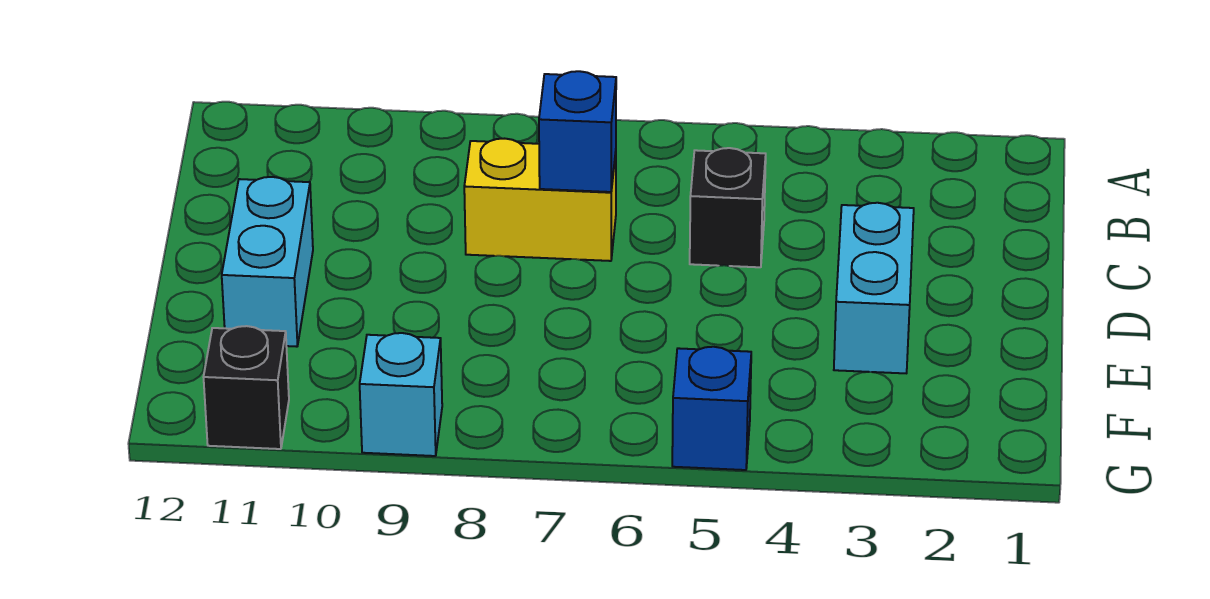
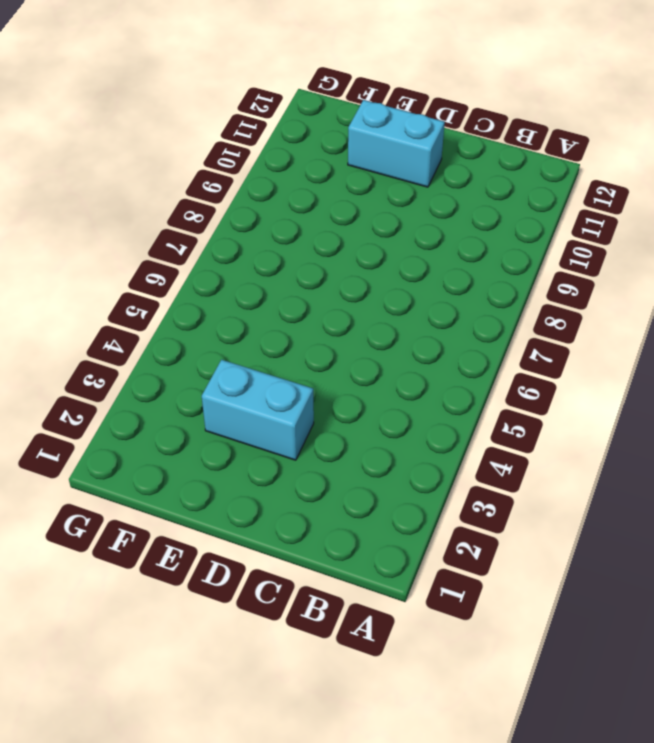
none -> black 1x1 brick [690,148,766,267]
none -> yellow 1x2 brick [464,139,616,261]

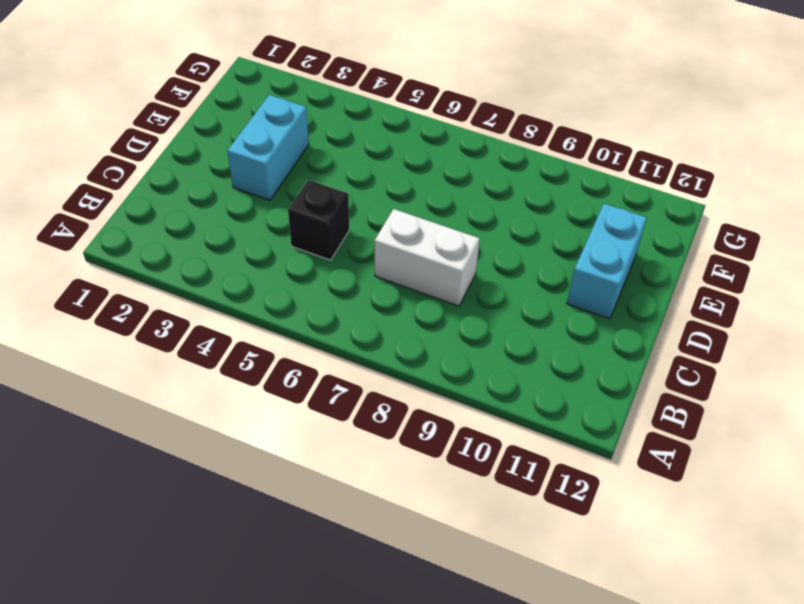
white 1x2 brick [375,209,480,306] -> yellow 1x2 brick [464,139,616,261]
none -> blue 1x1 brick [672,347,751,470]
none -> cyan 1x1 brick [360,333,442,456]

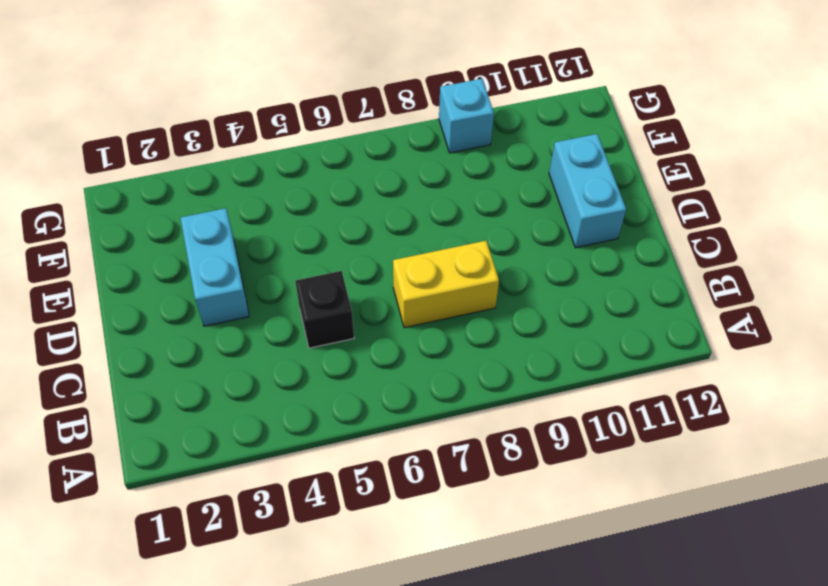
none -> blue 1x1 brick [672,347,751,470]
none -> black 1x1 brick [204,326,289,449]

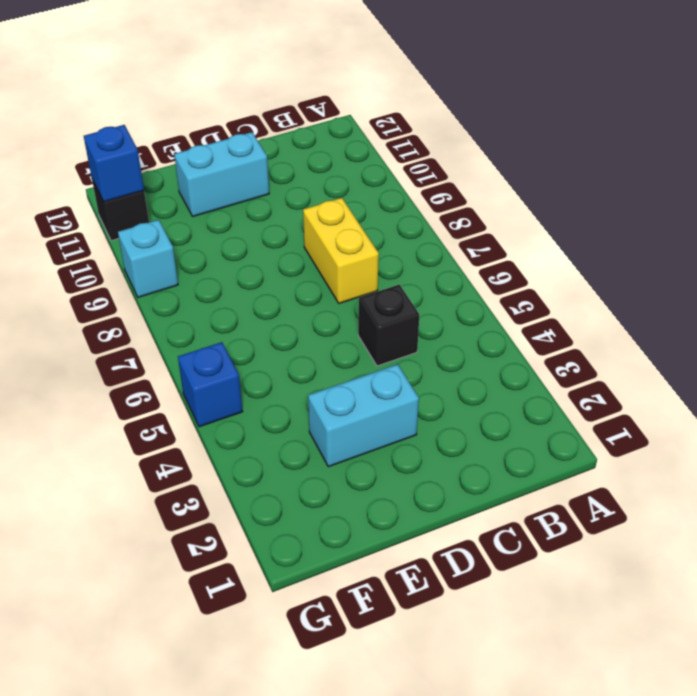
blue 1x1 brick [84,125,144,202] -> blue 1x1 brick moved to [539,71,616,192]

